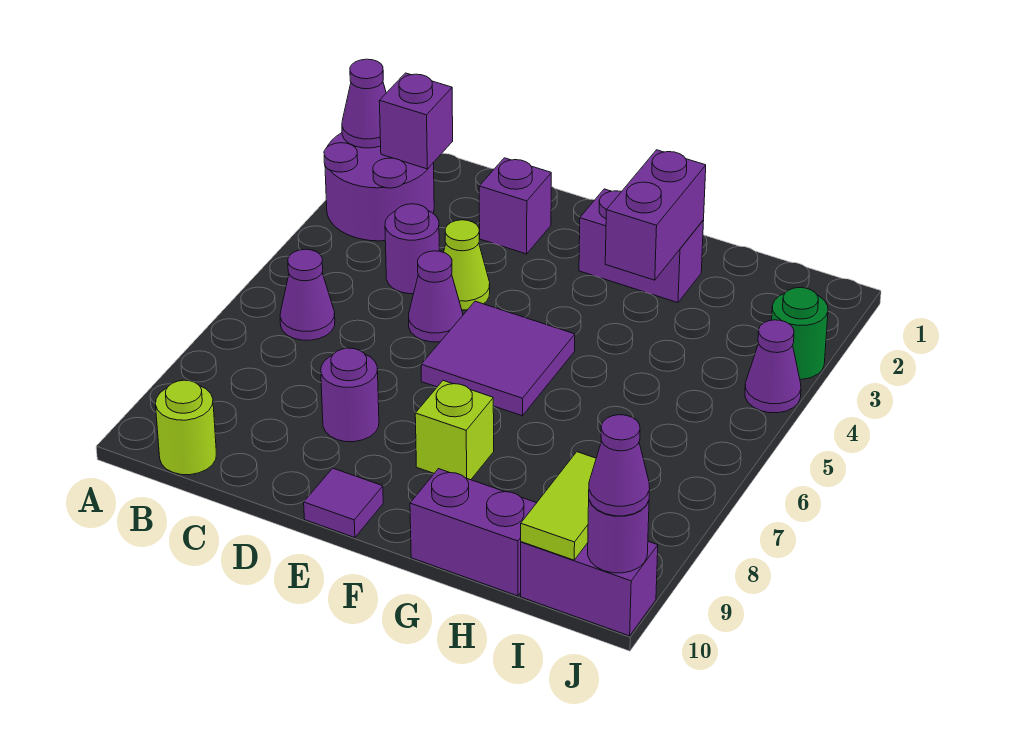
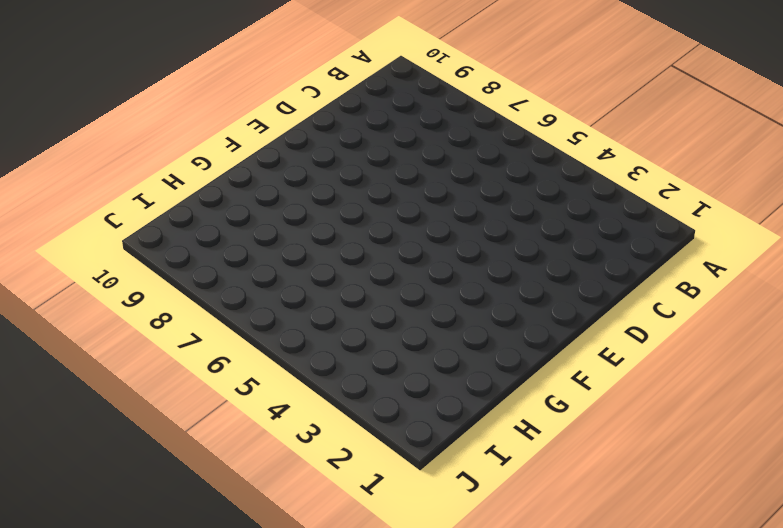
none -> purple 2x2 round brick [324,133,434,241]
none -> purple 1x1 cone [280,249,335,340]
none -> lime 1x1 round brick [156,380,216,475]

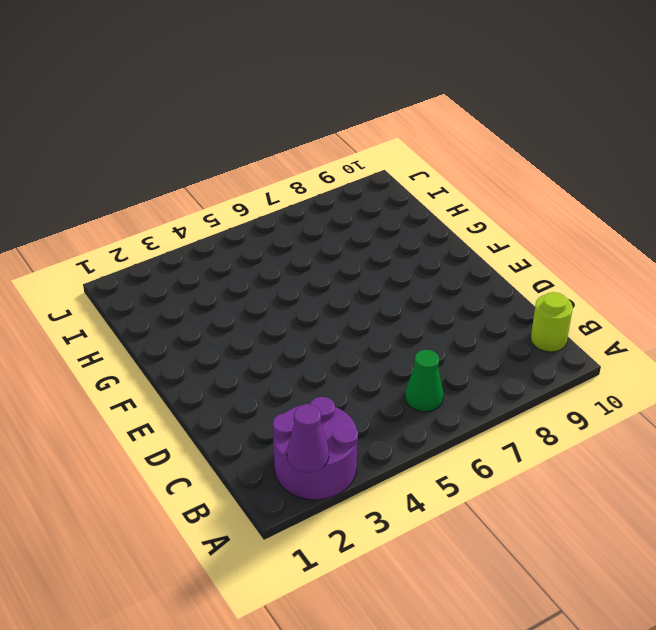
green 1x1 cone [405,350,444,412] -> purple 1x1 cone [280,249,335,340]
none -> purple 1x1 round brick [385,204,439,294]
none -> purple 1x1 brick [479,158,551,254]
none -> lime 1x1 cone [444,220,490,310]

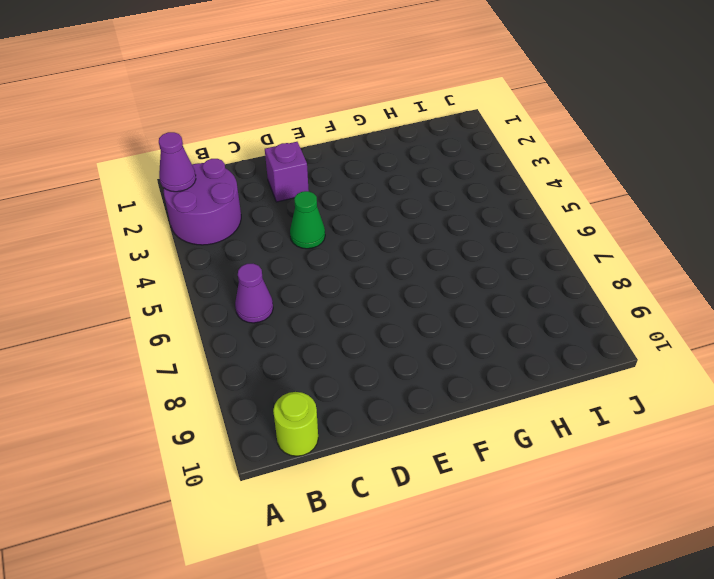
green 1x1 cone [290,191,325,249] -> lime 1x1 cone [444,220,490,310]
none -> purple 1x1 round brick [385,204,439,294]
none -> purple 1x1 cone [409,251,463,342]
none -> purple 1x1 round brick [321,348,379,442]

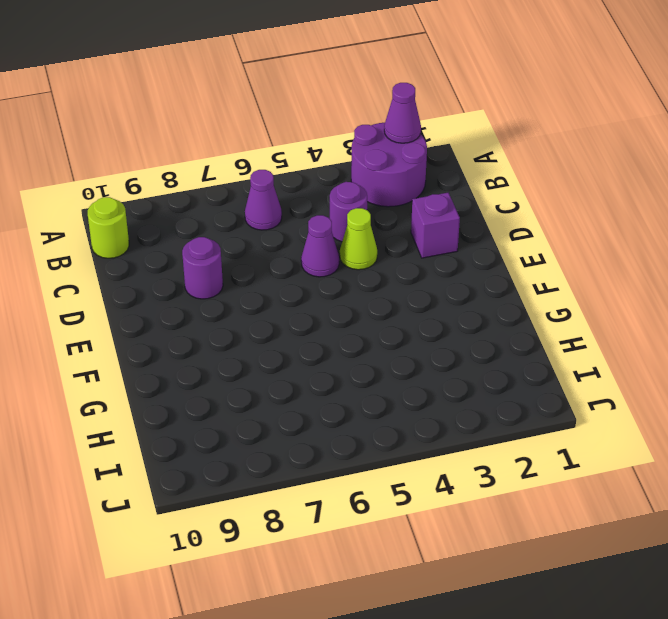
none -> purple 2x2 tile [421,301,575,416]
none -> purple 1x1 tile [304,468,383,538]
none -> purple 1x2 brick [579,189,704,303]

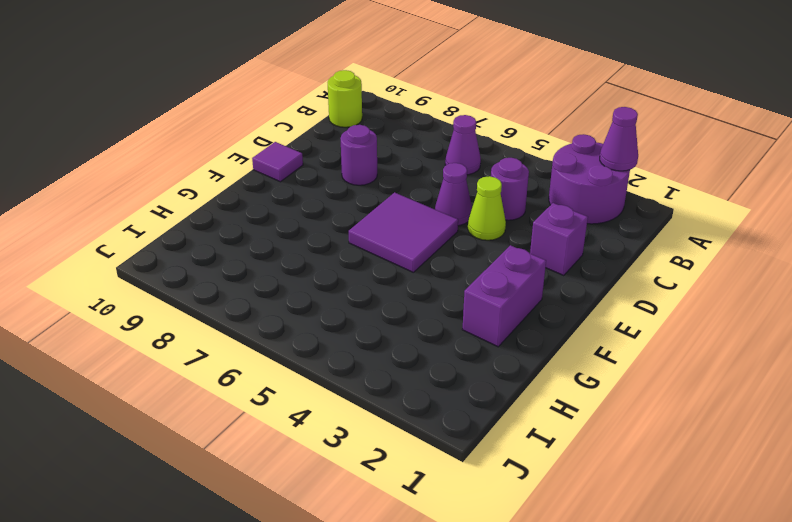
none -> lime 1x1 brick [415,381,494,480]
none -> purple 1x2 brick [410,469,536,596]
none -> purple 1x2 brick [521,542,658,636]

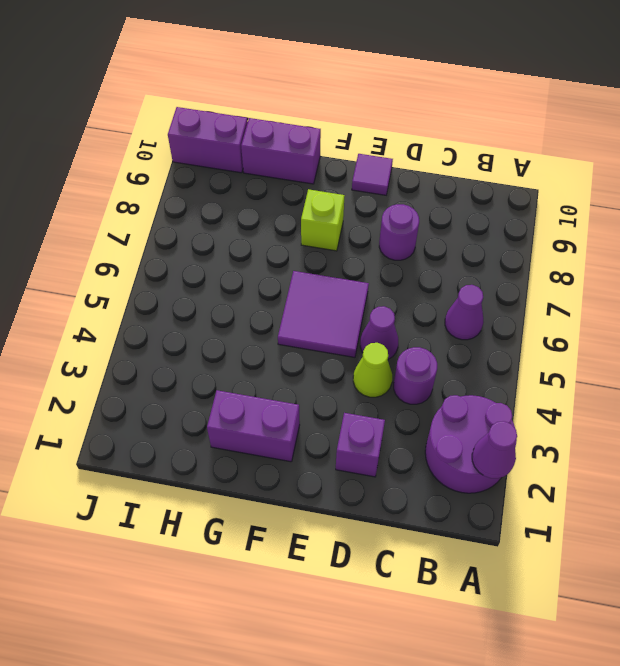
none -> lime 1x1 round brick [156,380,216,475]
none -> green 1x1 round brick [772,288,828,379]
none -> purple 1x1 cone [745,320,801,413]

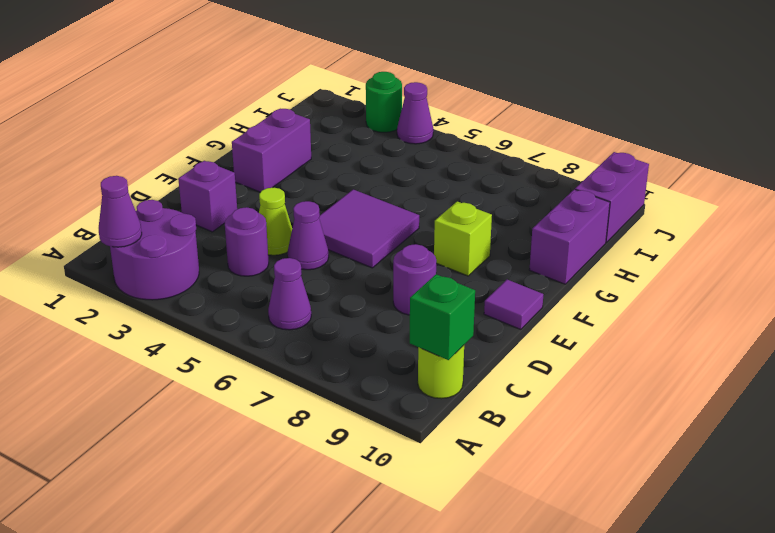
green 1x1 brick [410,274,475,360] -> none
none -> purple 1x1 brick [379,73,453,169]
none -> purple 1x2 brick [605,150,706,280]
none -> lime 1x2 tile [521,452,596,560]

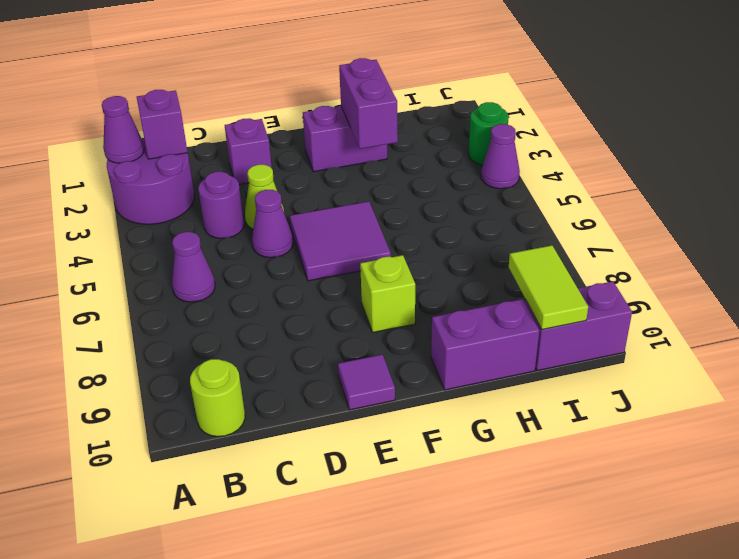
none -> purple 1x1 round brick [321,348,379,442]
none -> purple 1x1 round brick [588,500,649,573]
none -> purple 1x1 cone [589,415,650,516]

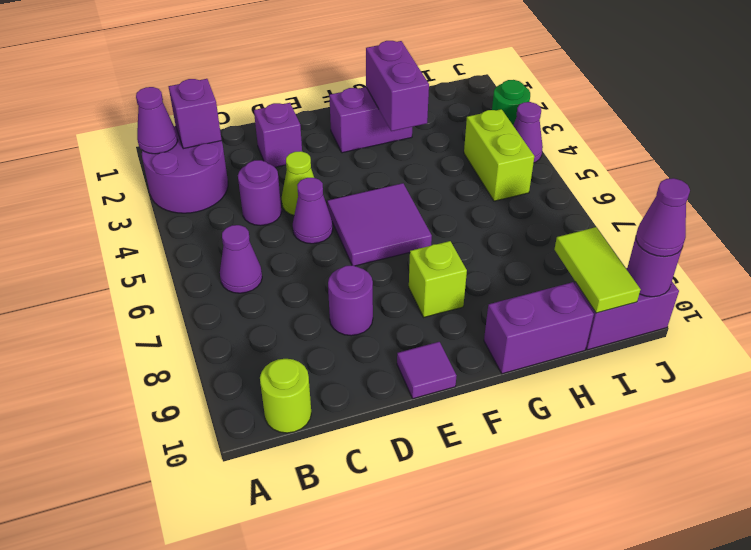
lime 1x2 brick [464,109,534,201] -> none

